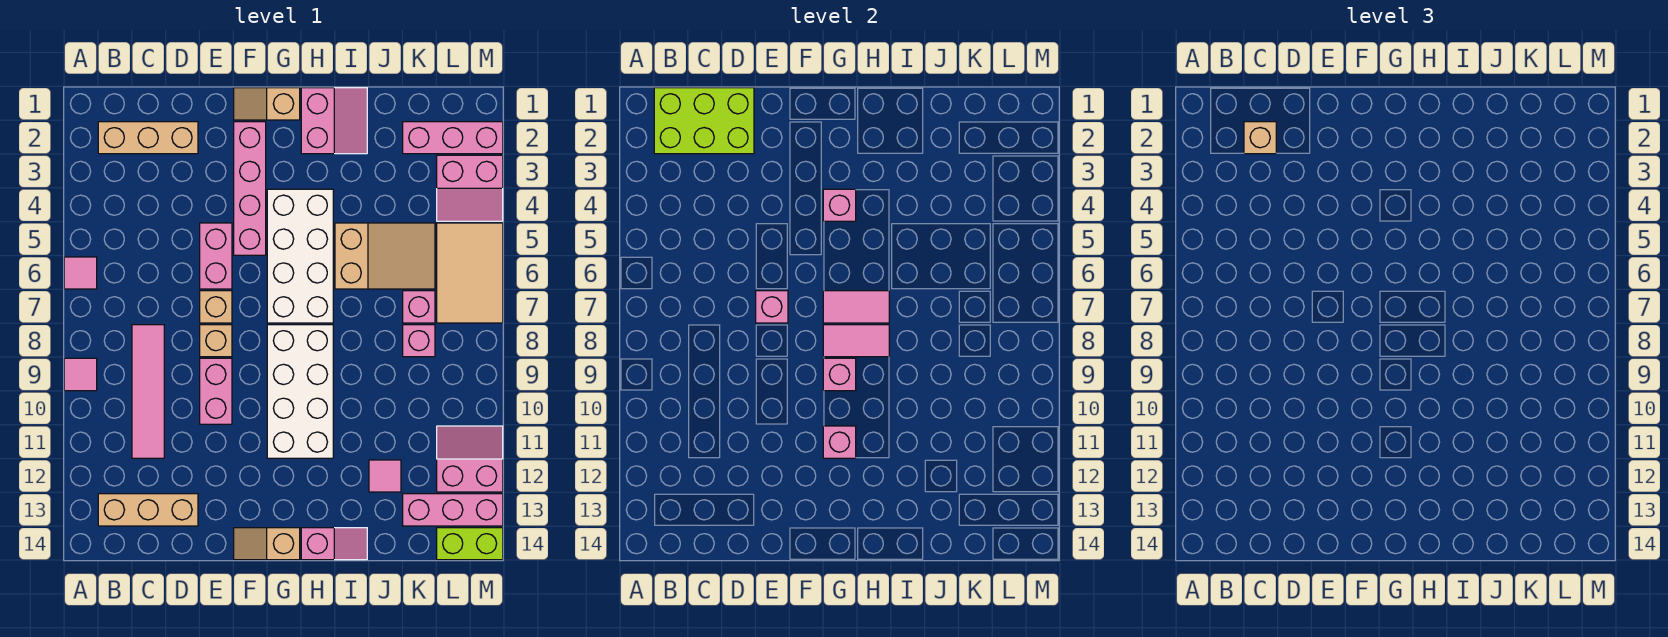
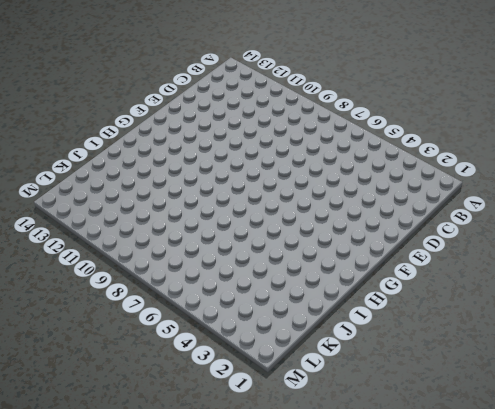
none -> pink 1x1 tile [64,257,97,289]
none -> pink 1x1 tile [64,358,97,391]
none -> tan 1x3 brick [98,122,198,154]
none -> tan 1x3 brick [98,494,198,526]

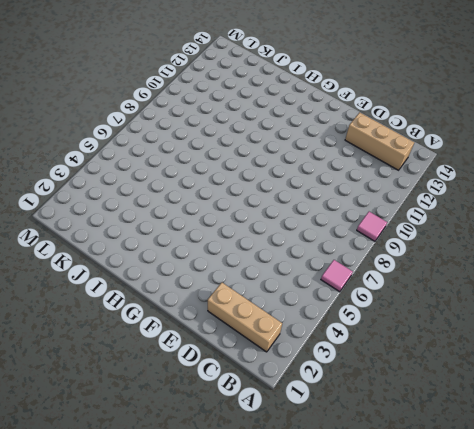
none -> pink 1x4 tile [132,325,164,458]
none -> pink 1x2 brick [200,223,232,289]
none -> tan 1x1 brick [200,291,232,323]
none -> tan 1x1 brick [200,325,232,357]

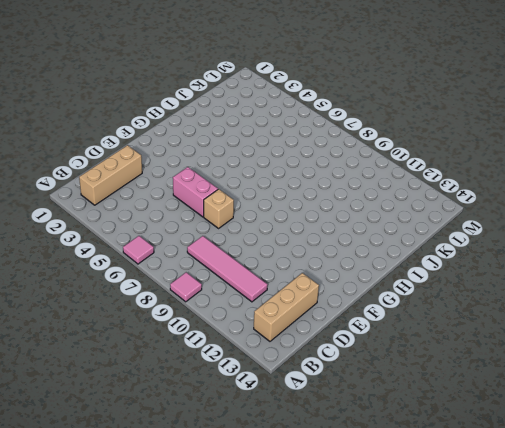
none -> tan 1x1 brick [200,325,232,357]
none -> pink 1x2 brick [200,358,232,424]
none -> tan 1x2 slope [234,88,300,120]
none -> pink 1x4 brick [234,122,266,255]

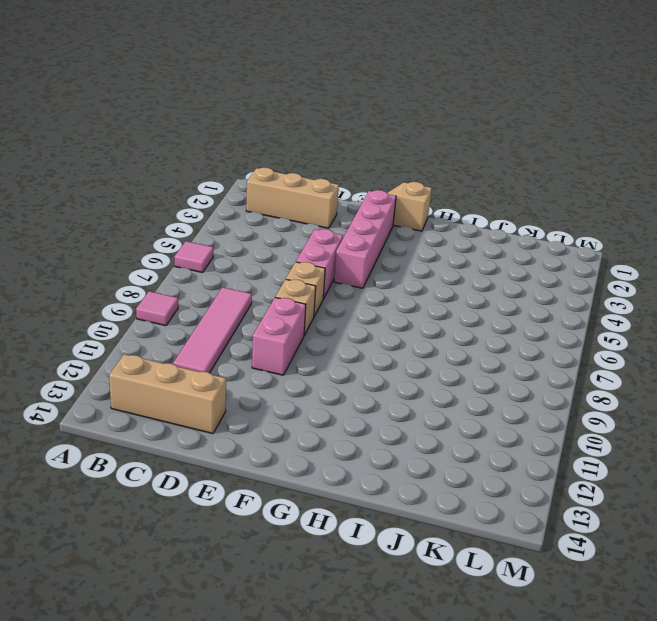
none -> tan 1x2 slope [234,528,300,560]
none -> white 2x4 brick [267,189,333,323]
none -> white 2x4 brick [267,325,333,458]
none -> pink 2x2 slope [301,88,367,154]

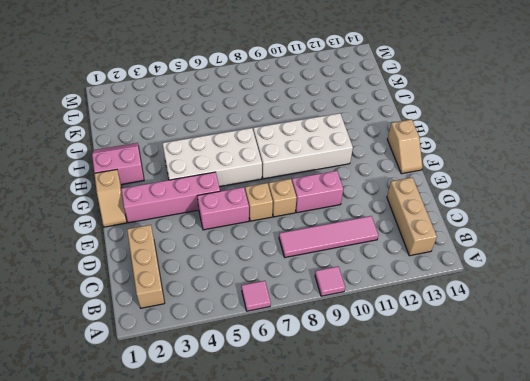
none -> pink 1x2 slope [301,528,367,560]
none -> tan 2x3 slope [335,223,435,289]
none -> pink 1x1 tile [369,460,401,492]
none -> pink 1x3 brick [403,122,503,154]

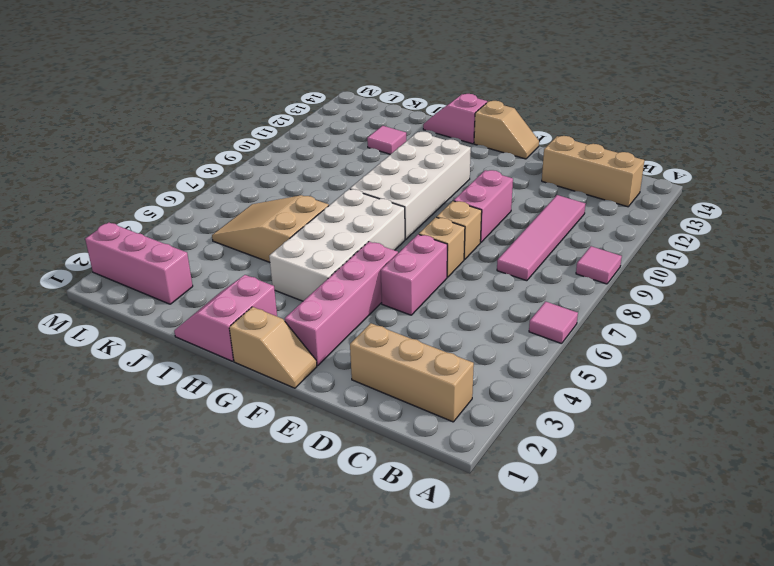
none -> pink 1x1 brick [403,291,435,323]
none -> pink 1x1 brick [403,325,435,357]
none -> pink 1x3 brick [403,494,503,526]
none -> pink 2x2 slope [437,155,503,221]

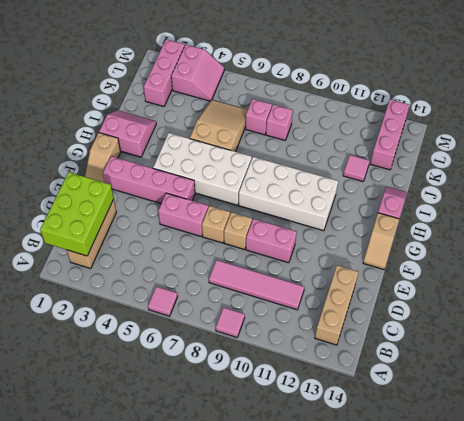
none -> tan 2x3 tile [437,223,503,323]
none -> pink 2x2 slope [437,426,503,492]
none -> lime 1x2 brick [437,528,503,560]
none -> pink 1x1 brick [756,291,788,323]

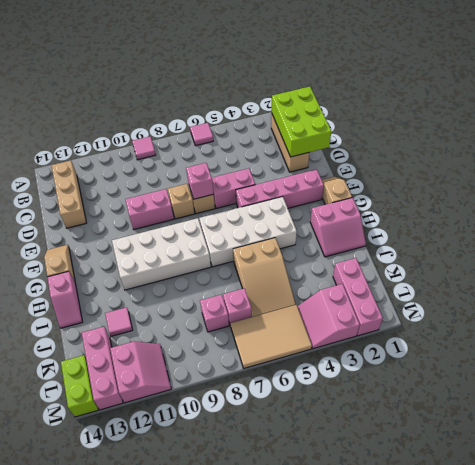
none -> pink 1x4 tile [132,325,164,458]
none -> pink 1x1 brick [823,189,856,221]
none -> pink 1x2 tile [823,291,889,323]
none -> pink 1x2 tile [823,325,889,357]

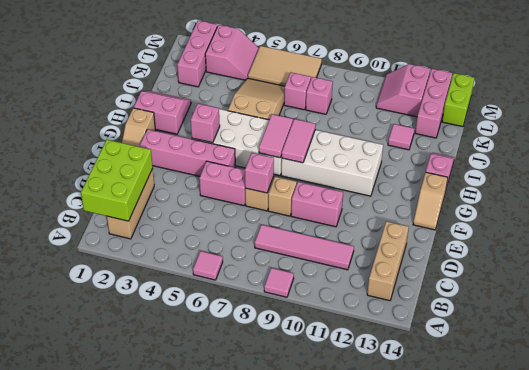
none -> pink 1x1 brick [823,358,856,391]
none -> pink 1x1 brick [823,426,856,458]
none -> tan 1x1 brick [1244,122,1276,154]

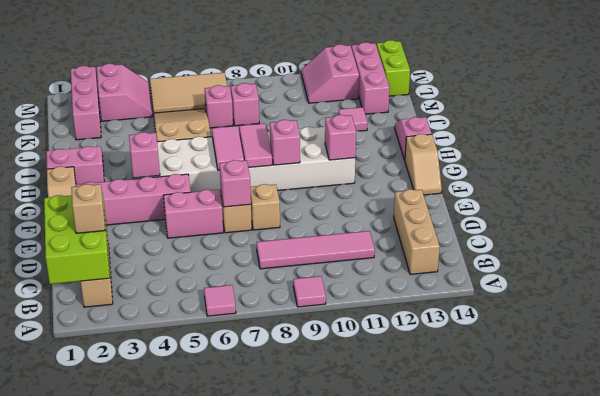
none -> pink 1x2 brick [200,358,232,424]

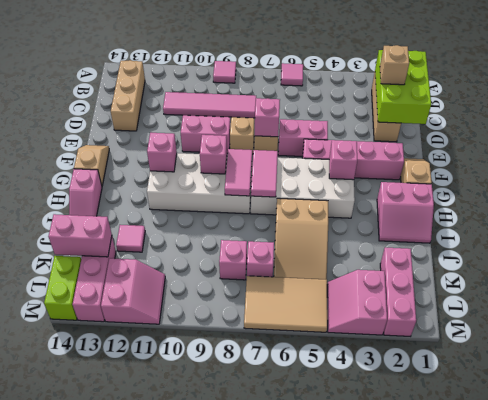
pink 1x2 brick [48,214,112,257] -> none

